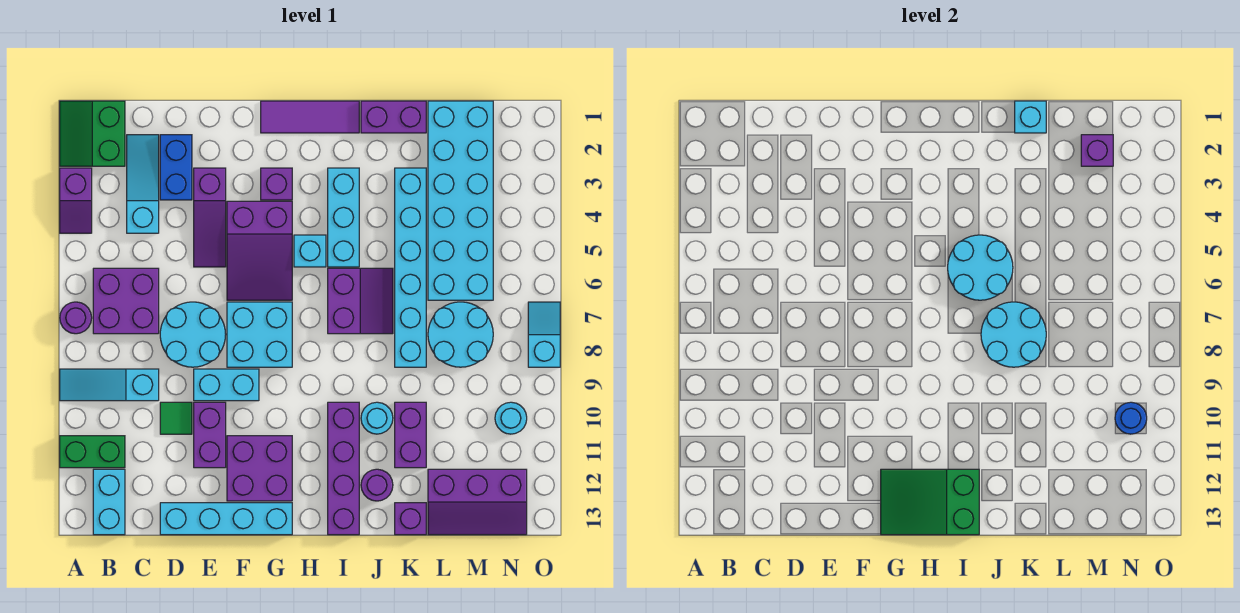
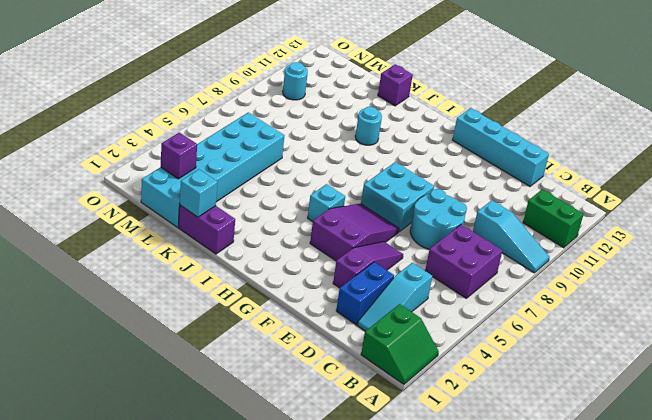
none -> purple 1x2 slope [60,168,92,233]
none -> purple 1x1 round brick [60,302,92,334]
none -> cyan 1x2 brick [93,469,125,535]
none -> green 1x1 tile [160,402,192,434]

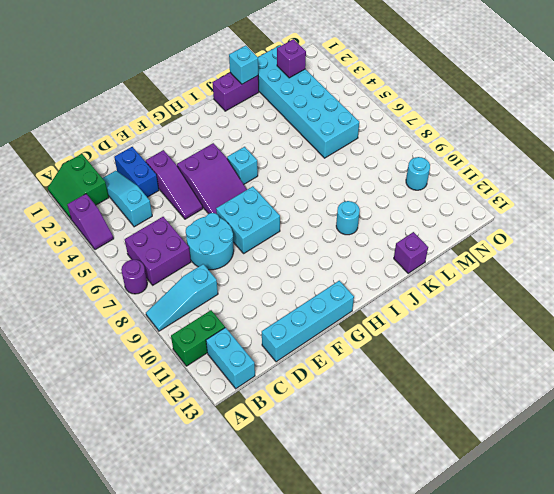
none -> green 1x1 tile [160,402,192,434]
none -> cyan 1x2 brick [194,369,259,401]
none -> purple 1x2 brick [194,402,226,468]
none -> purple 2x2 brick [227,436,292,501]

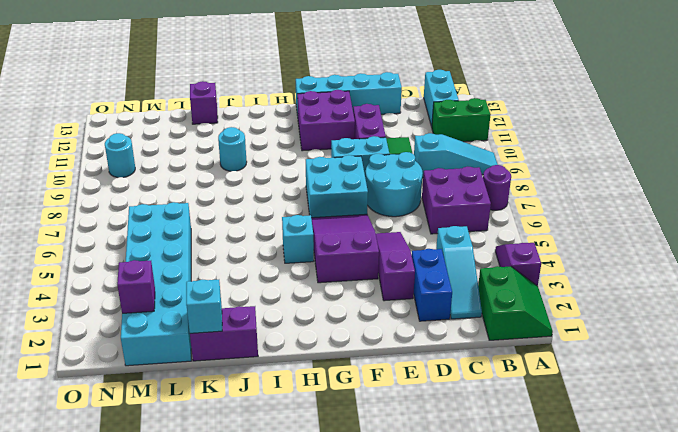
none -> purple 1x3 tile [261,101,359,133]
none -> purple 1x1 brick [261,168,292,200]
none -> cyan 1x3 brick [328,168,359,267]
none -> purple 2x2 slope [328,268,393,334]

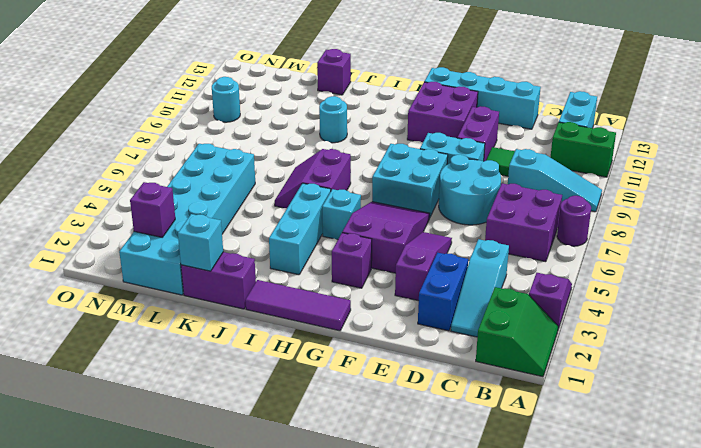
none -> purple 1x4 brick [328,402,359,535]
none -> purple 1x1 round brick [361,469,393,501]
none -> cyan 1x6 brick [395,168,426,367]
none -> purple 1x2 brick [395,402,426,468]

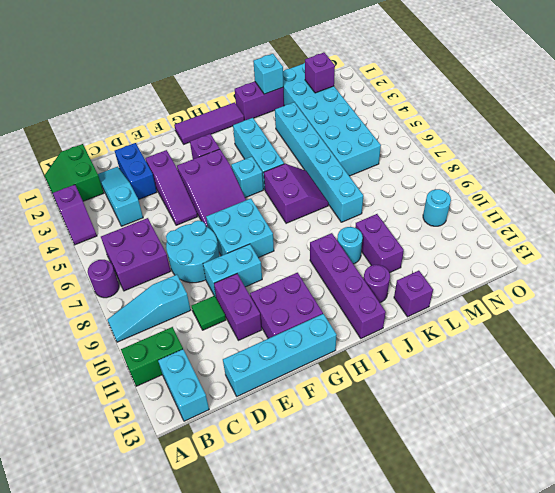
none -> cyan 2x2 round brick [428,302,493,367]
none -> purple 2x3 slope [428,469,527,535]
none -> cyan 1x2 slope [528,302,560,367]
none -> green 2x3 slope [881,469,979,535]

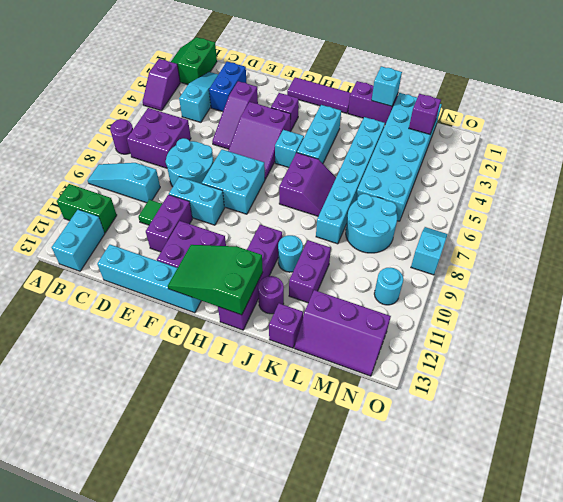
none -> cyan 2x2 round brick [948,235,1013,300]
none -> cyan 2x2 round brick [981,302,1046,367]
none -> blue 1x1 round brick [1115,402,1147,434]

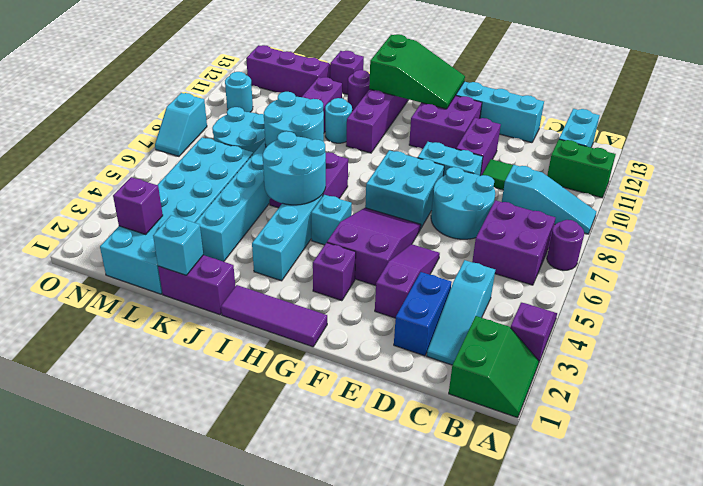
none -> blue 1x1 round brick [1115,402,1147,434]

